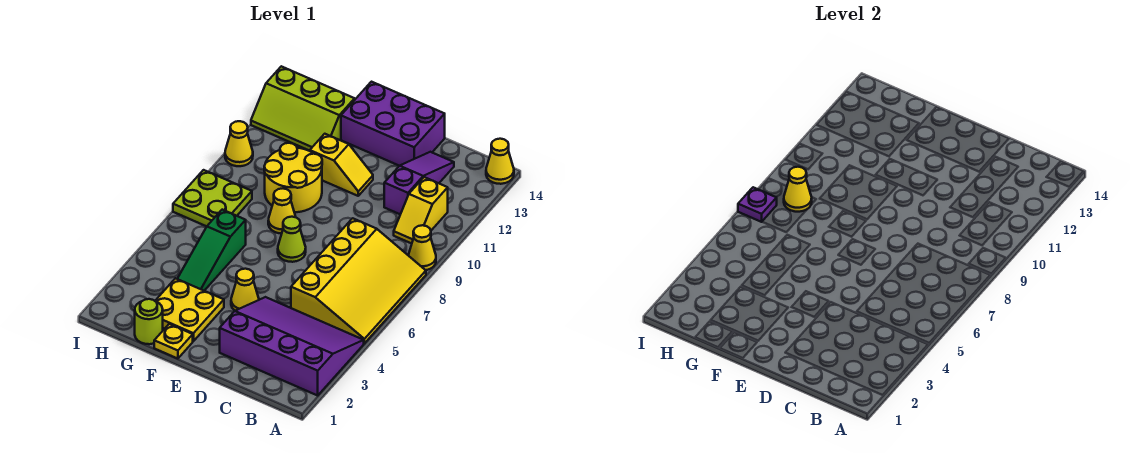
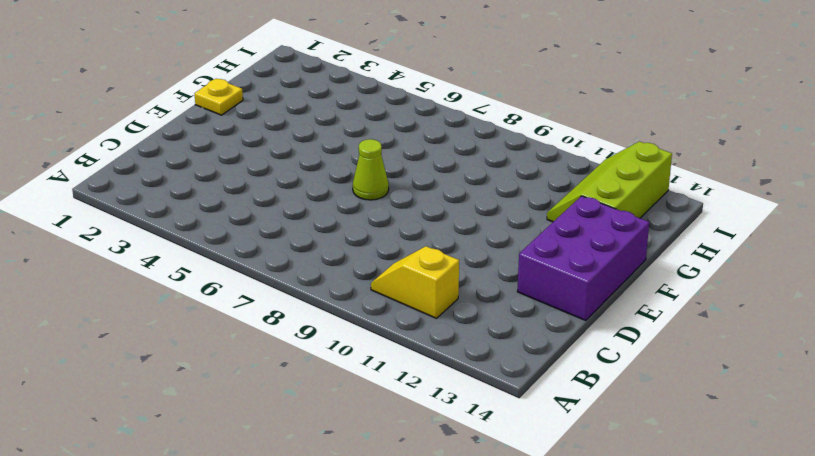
none -> purple 3x4 slope [220,297,364,395]
none -> yellow 3x4 slope [291,218,426,343]
none -> yellow 1x1 cone [409,225,436,270]

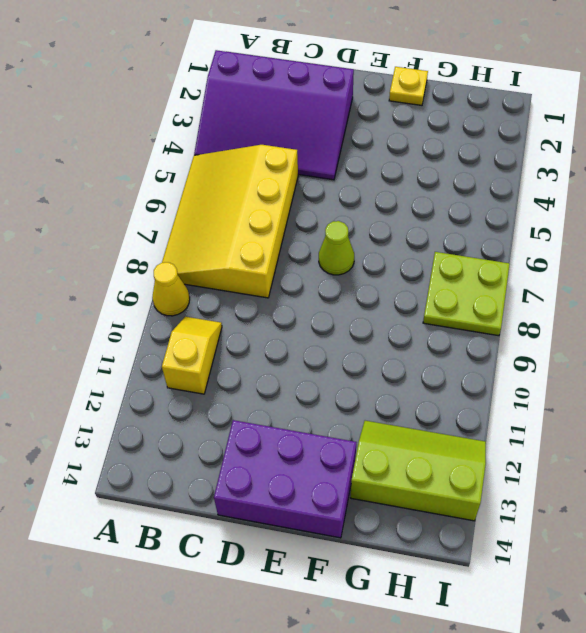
none -> yellow 1x1 cone [486,139,514,184]
none -> purple 1x3 slope [384,152,454,214]
none -> yellow 1x1 cone [231,269,259,311]

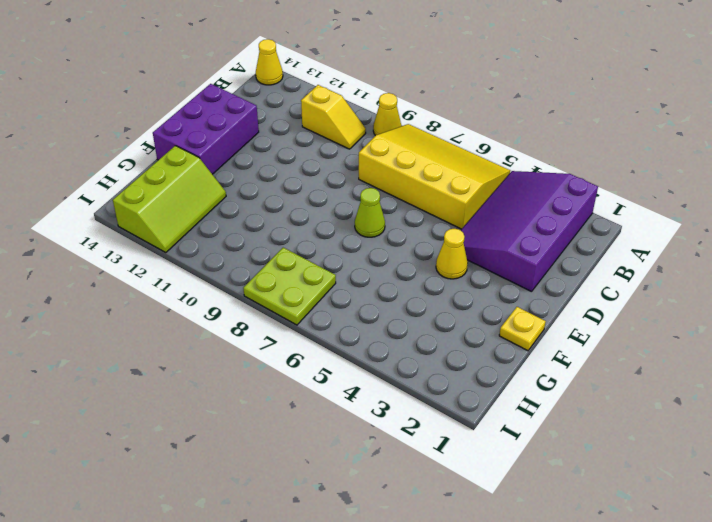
none -> purple 1x3 slope [384,152,454,214]
none -> yellow 1x2 slope [310,134,373,196]
none -> yellow 2x2 plate [155,278,224,341]

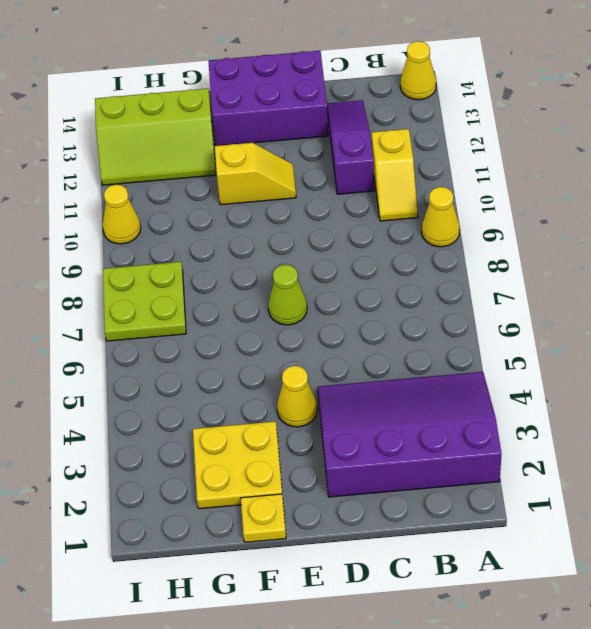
none -> yellow 3x4 slope [291,218,426,343]
none -> yellow 1x1 cone [268,188,296,234]
none -> yellow 2x2 round brick [264,143,322,212]

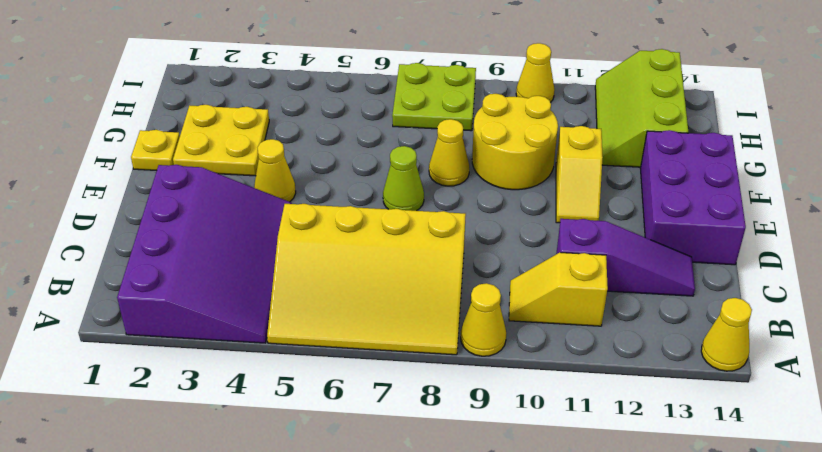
none -> lime 1x1 round brick [135,299,163,344]
none -> green 1x3 slope [177,210,246,291]
none -> yellow 1x1 cone [784,167,812,212]

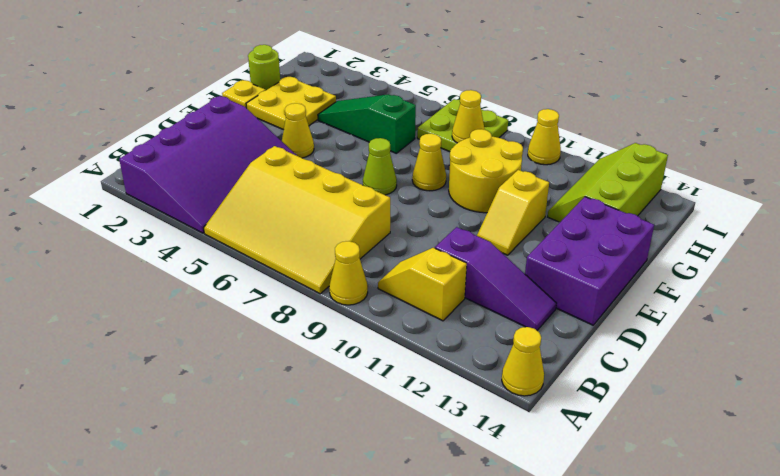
none -> purple 1x1 plate [738,187,777,222]

